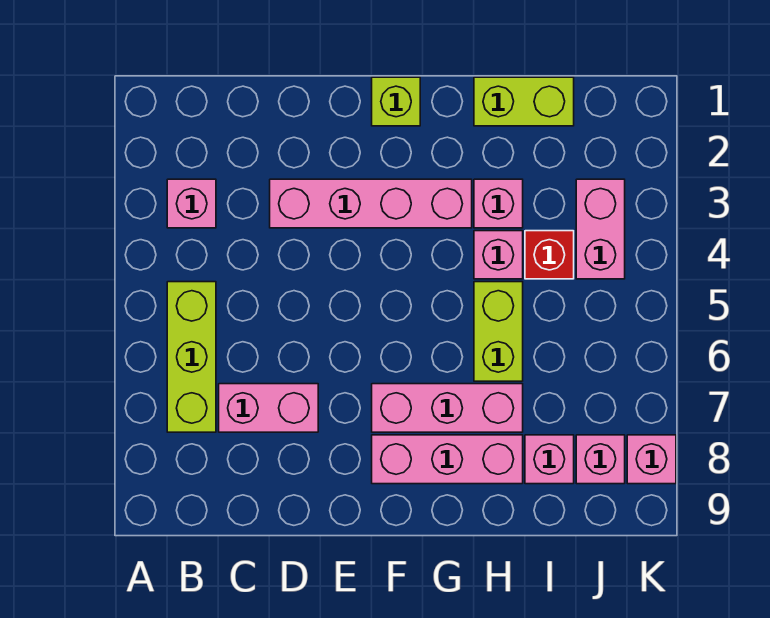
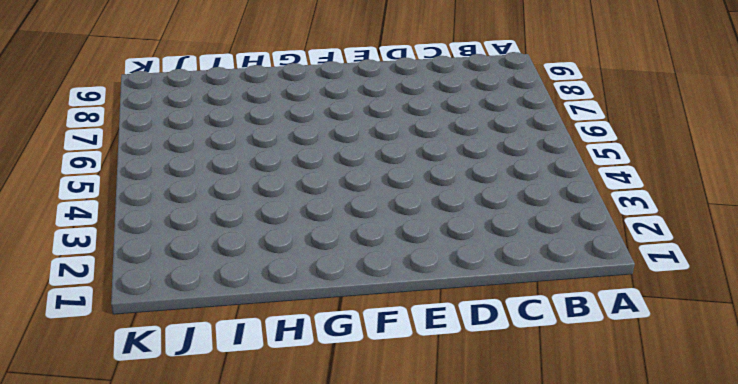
none -> pink 1x1 brick [167,179,216,228]
none -> lime 1x3 brick [167,282,216,432]
none -> pink 1x2 brick [219,384,318,432]

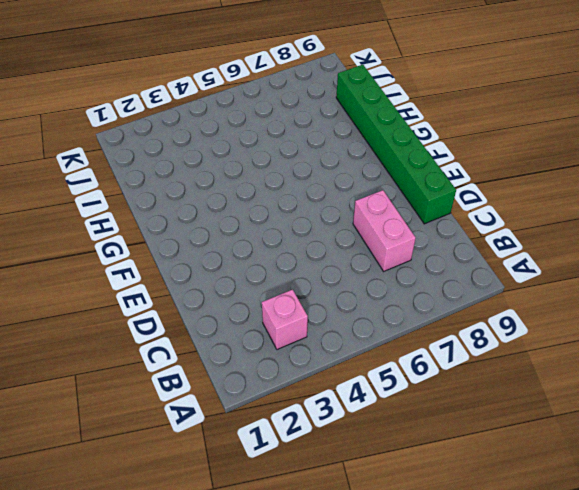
green 1x6 brick [336,65,456,224] -> none
none -> lime 1x3 brick [167,282,216,432]
none -> pink 1x4 brick [270,179,472,228]
none -> lime 1x1 brick [372,77,420,126]

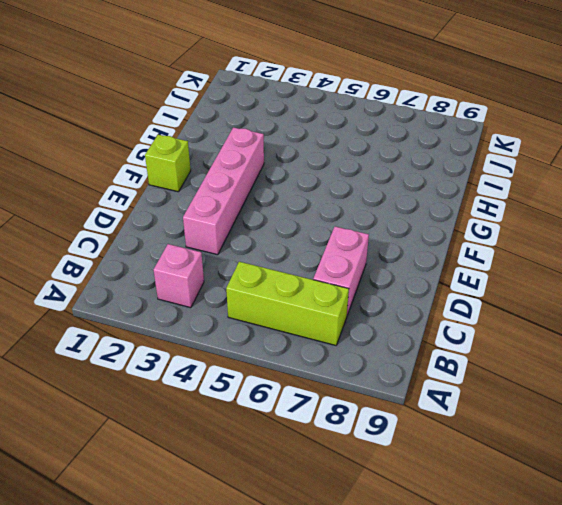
none -> pink 1x3 brick [372,384,523,432]
none -> pink 1x3 brick [372,435,523,484]
none -> lime 1x2 brick [474,77,574,126]

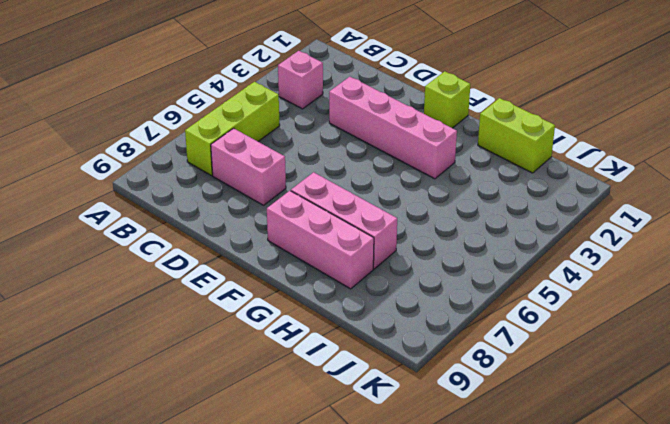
none -> pink 1x1 brick [474,179,523,228]
none -> pink 1x1 brick [474,231,523,279]
none -> lime 1x2 brick [474,282,523,381]

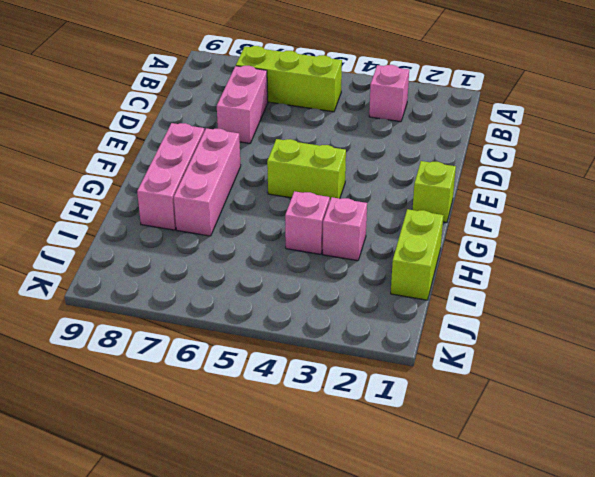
lime 1x2 brick [267,139,346,200] -> lime 1x2 brick moved to [474,282,523,381]
none -> pink 1x4 brick [270,179,472,228]
none -> red 1x1 brick [525,231,574,279]
none -> pink 1x1 brick [525,435,574,484]

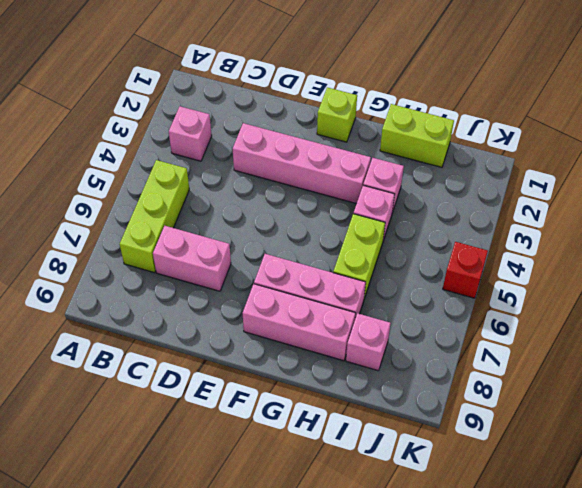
red 1x1 brick [443,242,488,298] -> red 1x1 brick moved to [525,231,574,279]
none -> pink 1x2 brick [576,179,625,279]
none -> pink 1x1 brick [576,435,625,484]
none -> pink 1x1 brick [627,435,676,484]

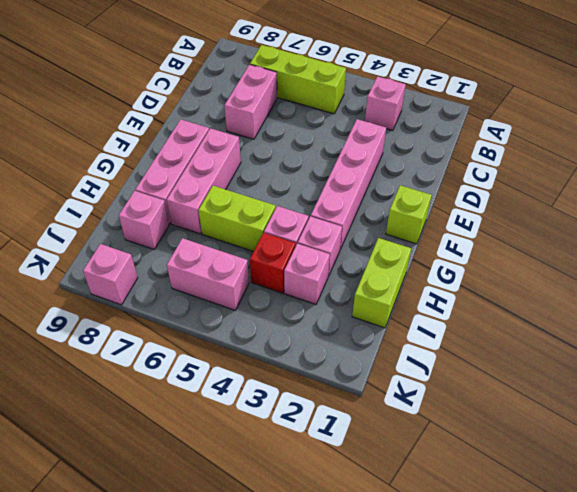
pink 1x1 brick [284,243,330,304] -> pink 1x1 brick moved to [576,435,625,484]
pink 1x2 brick [167,238,249,310] -> pink 1x2 brick moved to [576,179,625,279]

